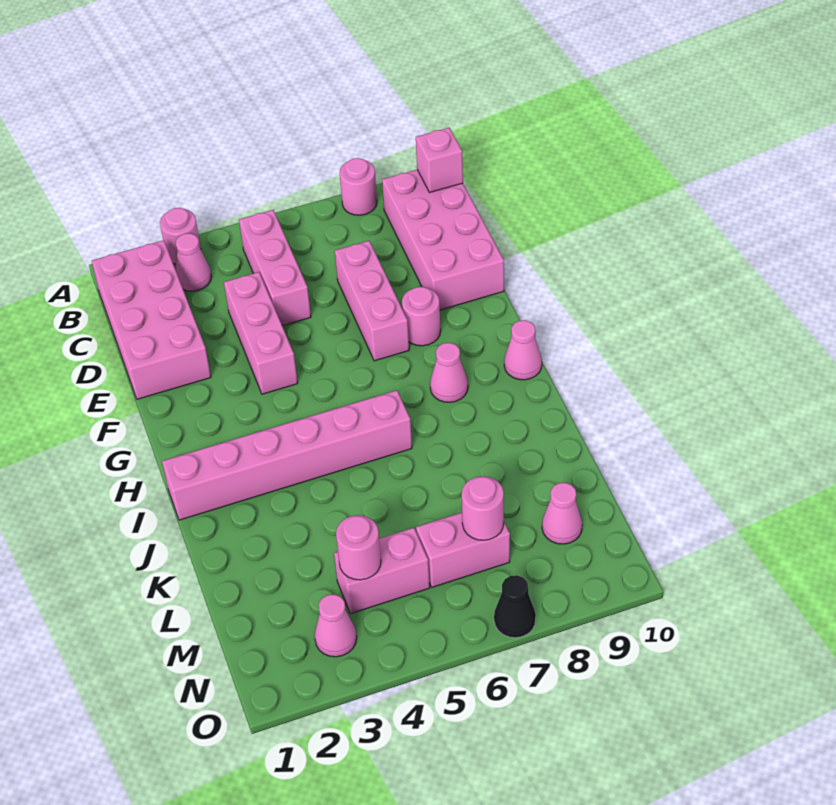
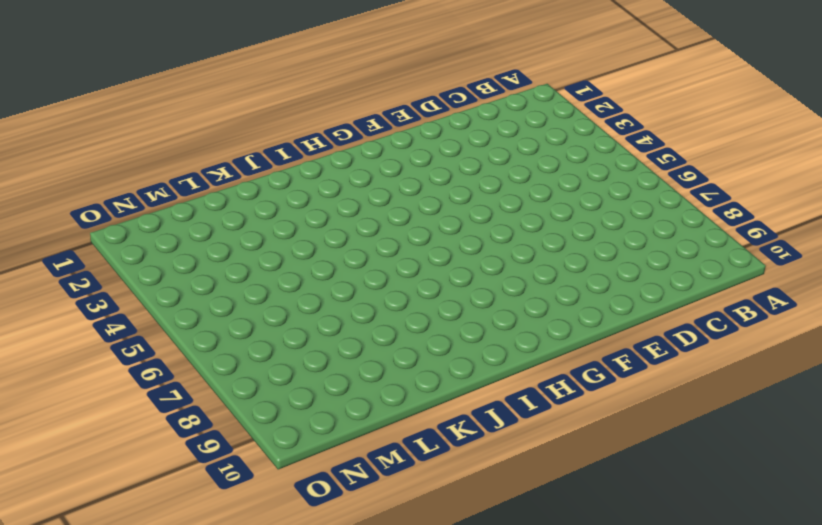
none -> pink 1x1 round brick [160,208,201,264]
none -> pink 1x1 round brick [340,158,377,215]
none -> pink 2x4 brick [92,240,211,399]

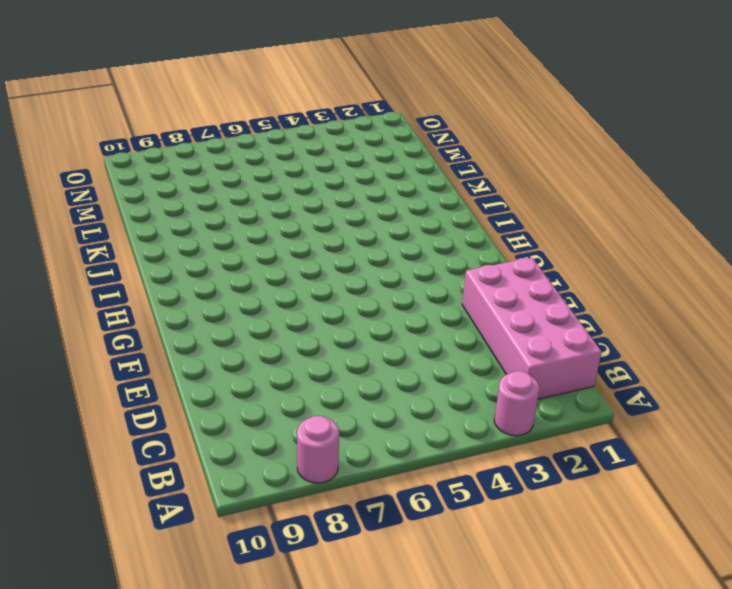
none -> pink 1x1 cone [175,233,212,291]
none -> pink 1x3 brick [239,210,311,326]
none -> pink 2x4 brick [382,170,504,310]

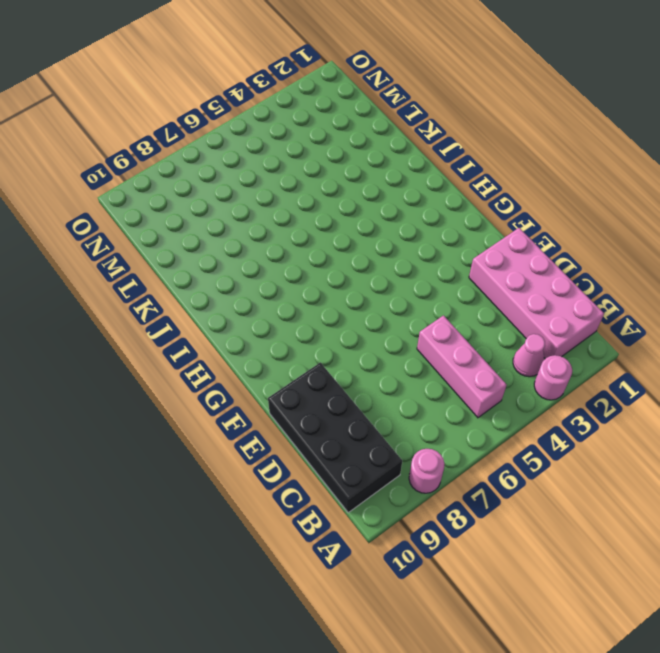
black 2x4 brick [268,362,402,512] -> pink 2x4 brick [382,170,504,310]
none -> pink 1x3 brick [224,272,298,394]
none -> pink 1x3 brick [335,241,409,361]
none -> pink 1x1 round brick [402,287,441,346]

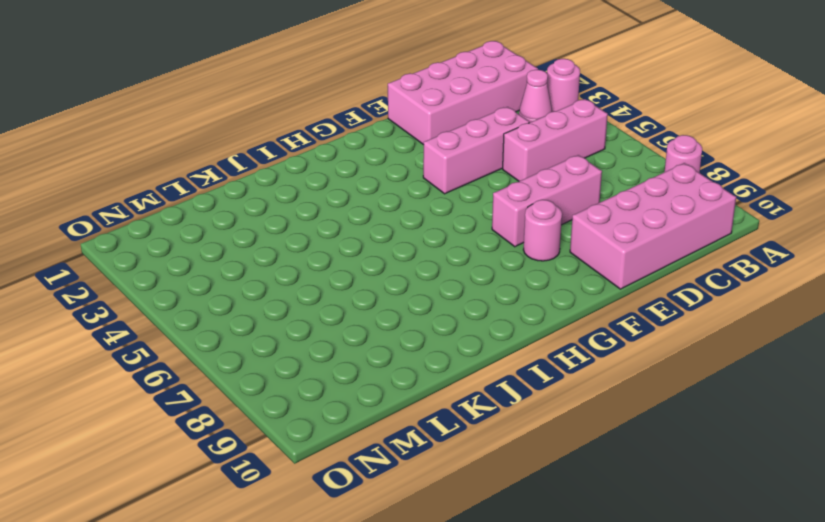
none -> pink 1x1 cone [430,343,468,402]
none -> pink 1x1 cone [504,320,542,380]
none -> pink 1x6 brick [162,390,412,520]

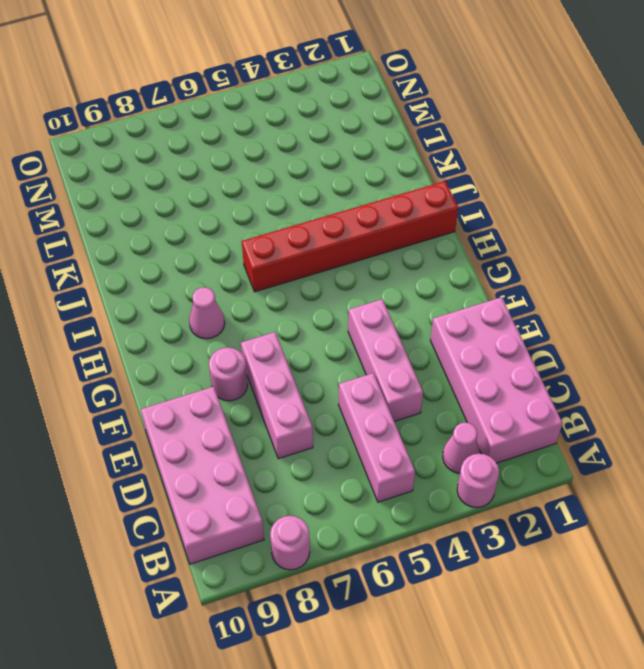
red 1x6 brick [242,181,458,292] -> pink 1x6 brick [162,390,412,520]
none -> pink 1x1 cone [504,320,542,380]
none -> pink 1x2 brick [334,528,430,614]
none -> pink 1x2 brick [416,513,510,587]

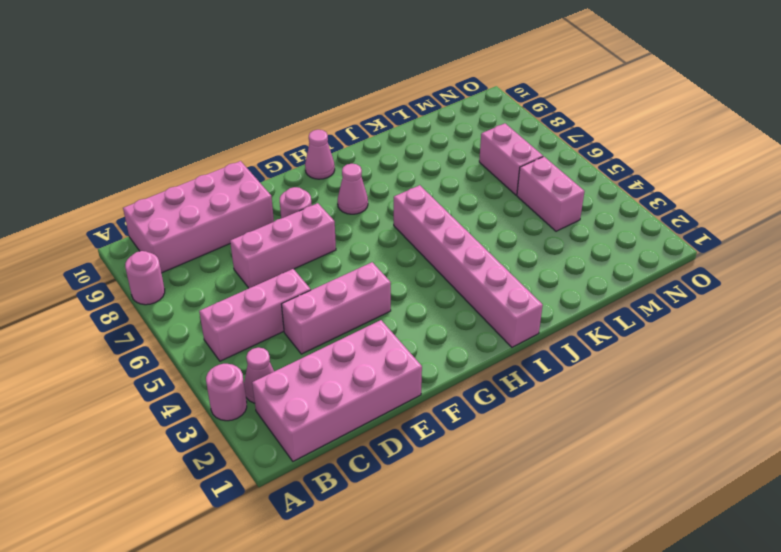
none -> pink 1x1 cone [542,483,582,544]
none -> pink 1x1 cone [315,594,357,657]
none -> black 1x1 cone [494,575,536,638]

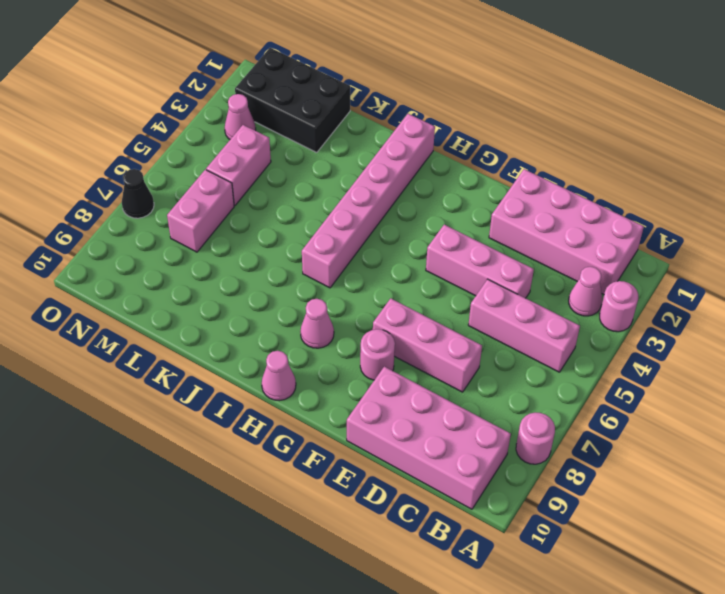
black 2x3 brick [235,48,350,153] -> none
none -> pink 1x1 cone [542,483,582,544]
none -> pink 1x1 brick [416,128,463,193]
none -> pink 1x1 round brick [336,515,381,580]

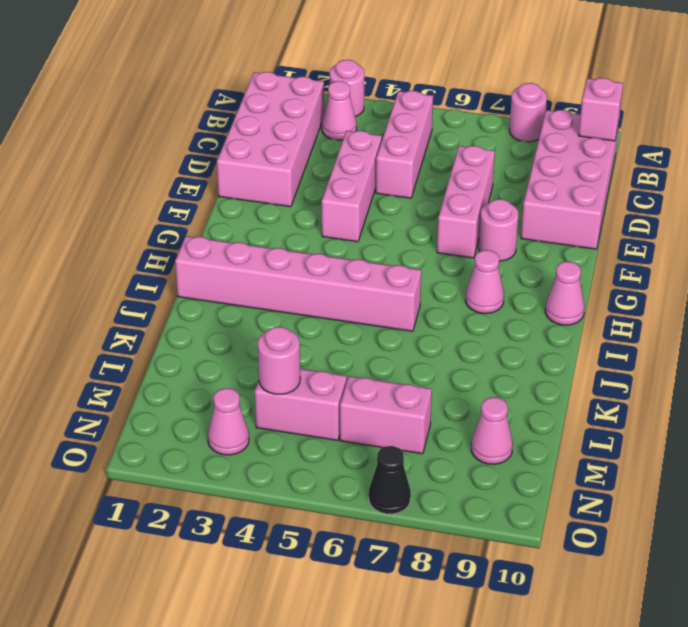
none -> pink 1x1 round brick [462,476,504,540]

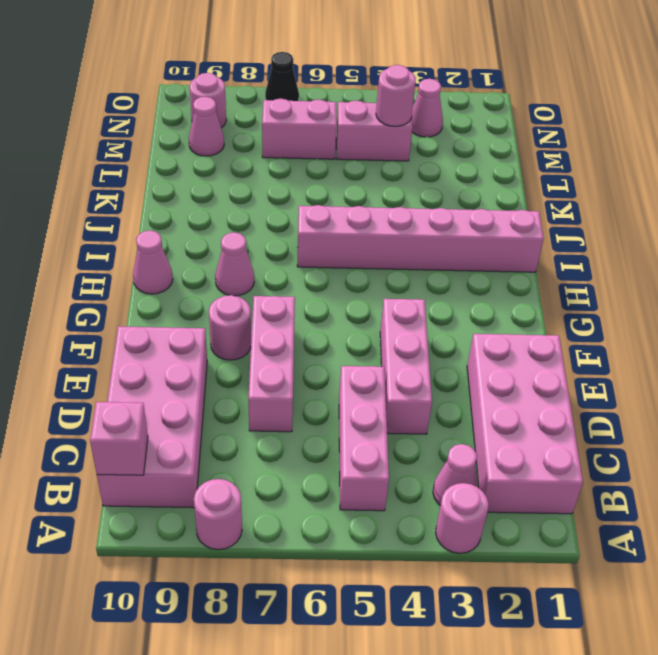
pink 1x1 round brick [190,73,226,128] -> pink 1x1 round brick moved to [462,476,504,540]

